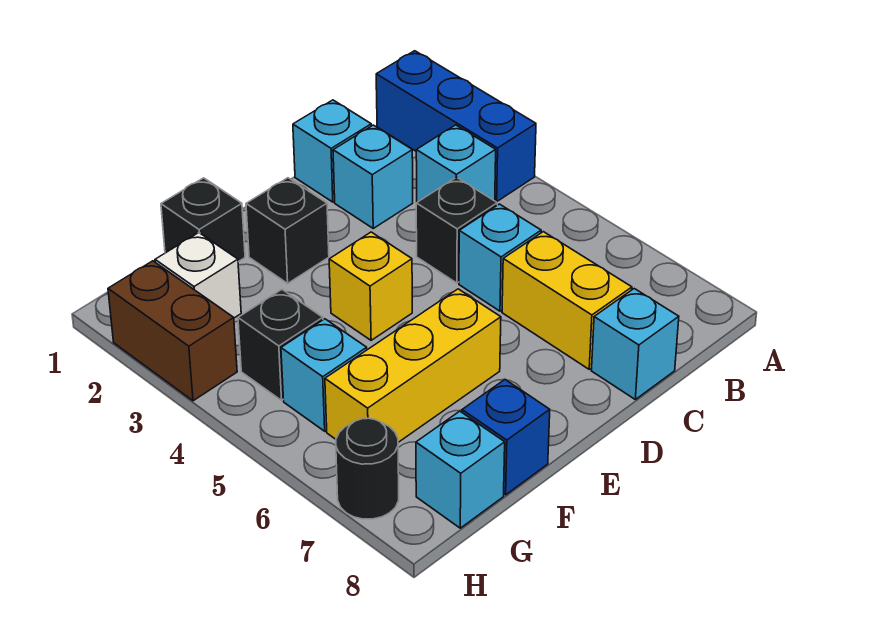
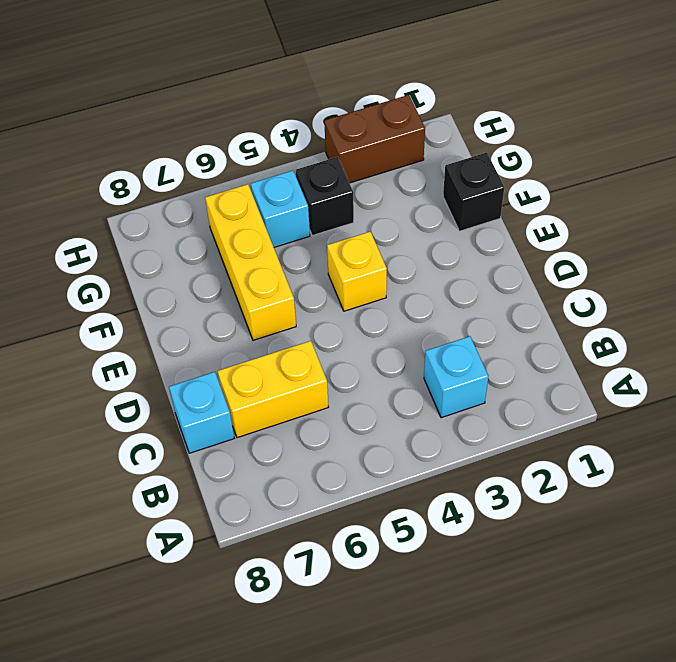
none -> blue 1x3 brick [376,51,536,202]
none -> cyan 1x1 brick [293,100,371,202]
none -> cyan 1x1 brick [333,125,413,228]

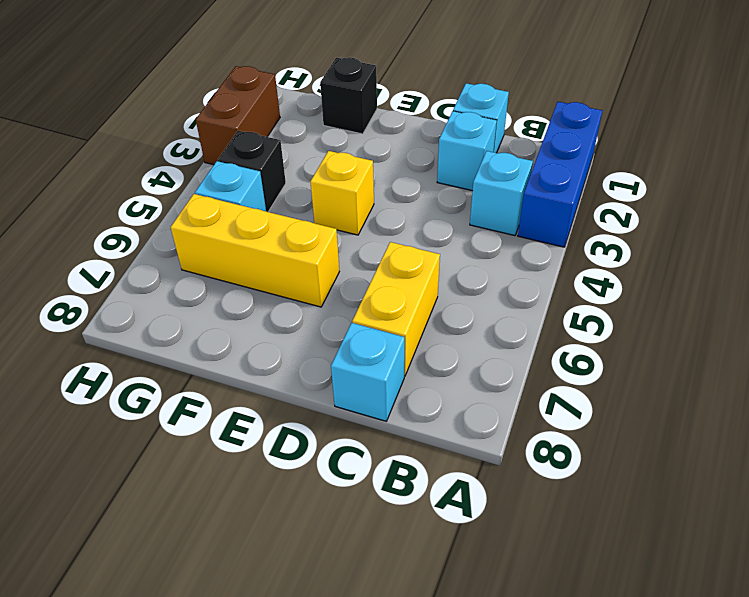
none -> black 1x1 brick [416,177,497,283]
none -> cyan 1x1 brick [459,204,541,311]
none -> black 1x1 brick [246,178,329,283]

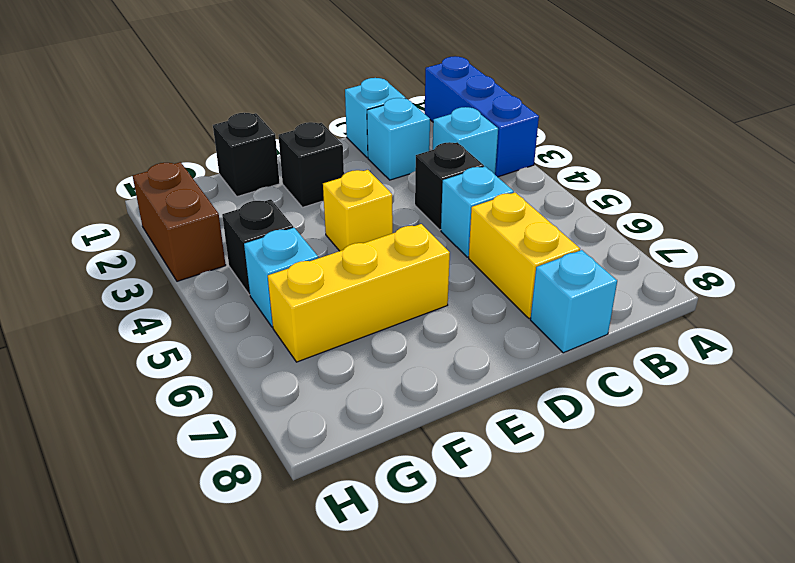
none -> blue 1x1 brick [462,380,550,495]
none -> white 1x1 brick [155,233,241,318]
none -> cyan 1x1 brick [416,411,505,528]

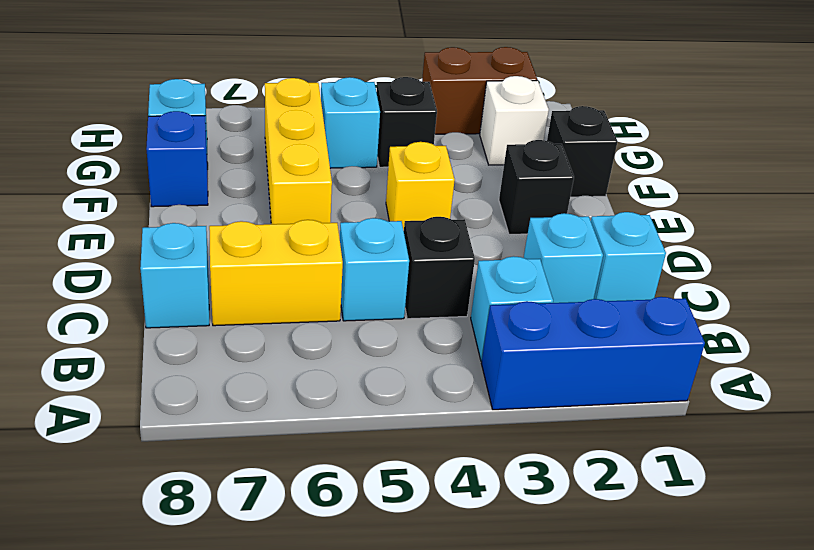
none -> black 1x1 round brick [336,418,399,519]

